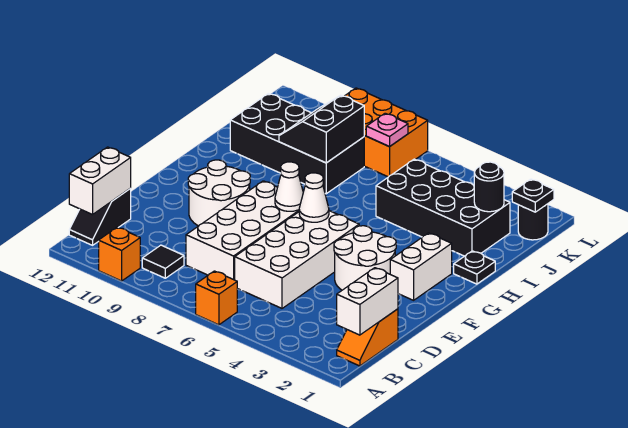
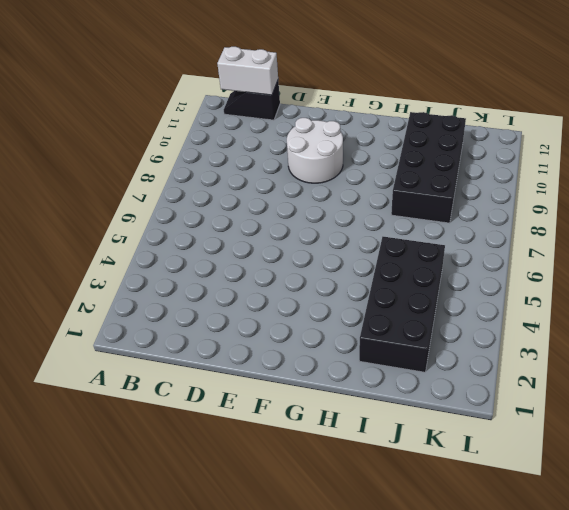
none -> orange 1x1 brick [196,271,237,325]
none -> orange 1x1 brick [99,227,140,281]
none -> orange 1x2 slope [337,309,398,366]

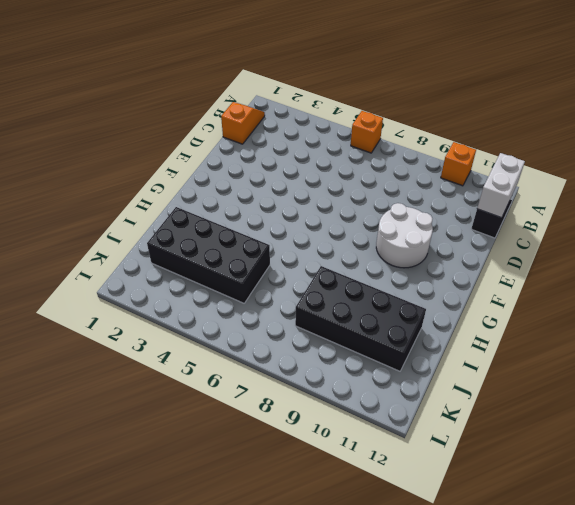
none -> black 1x1 tile [142,245,184,278]
none -> white 2x4 brick [235,211,359,308]
none -> white 2x4 brick [186,181,299,280]

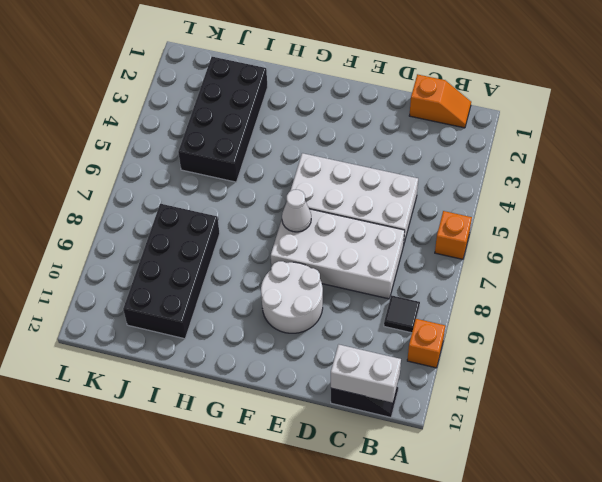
none -> white 2x2 round brick [334,226,396,290]
none -> white 1x2 brick [390,233,452,300]
none -> black 1x1 plate [454,251,495,284]

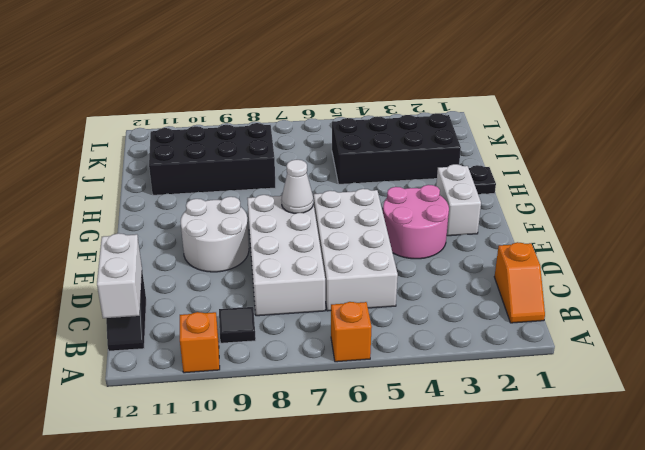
pink 2x2 round brick [383,185,449,259] -> white 2x2 round brick [334,226,396,290]
none -> black 1x1 round brick [518,204,548,240]
none -> orange 2x3 brick [345,88,428,177]
none -> white 1x2 brick [337,268,398,335]

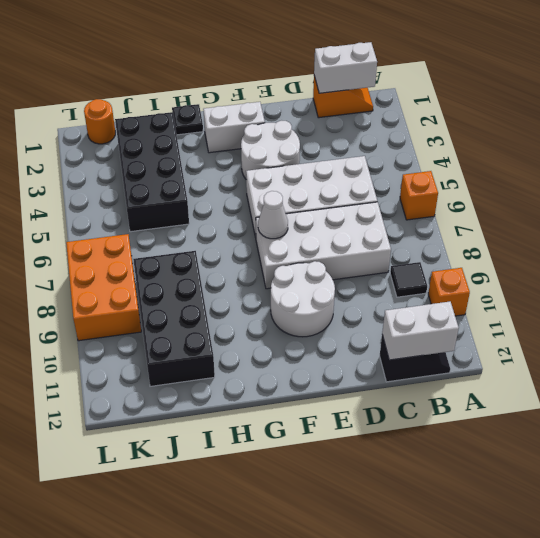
orange 1x1 round brick [84,99,115,144] -> black 1x1 round brick [518,204,548,240]
none -> white 1x1 cone [299,173,329,222]
none -> black 2x2 slope [279,95,364,163]
none -> black 1x1 round brick [474,162,504,212]

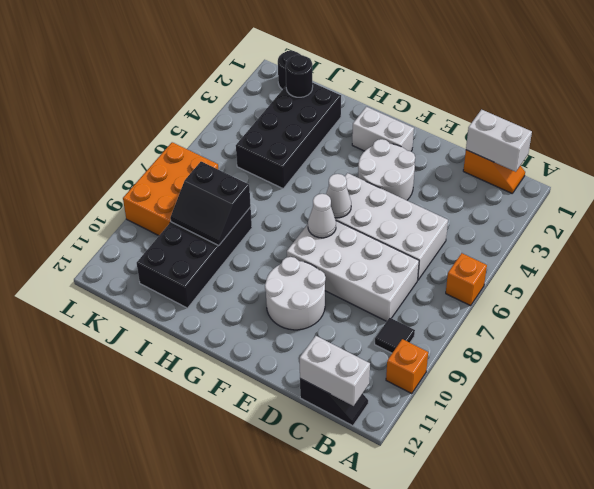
none -> black 1x1 plate [454,251,495,284]
none -> black 1x1 plate [512,179,554,212]
none -> pink 1x1 plate [366,113,408,147]

